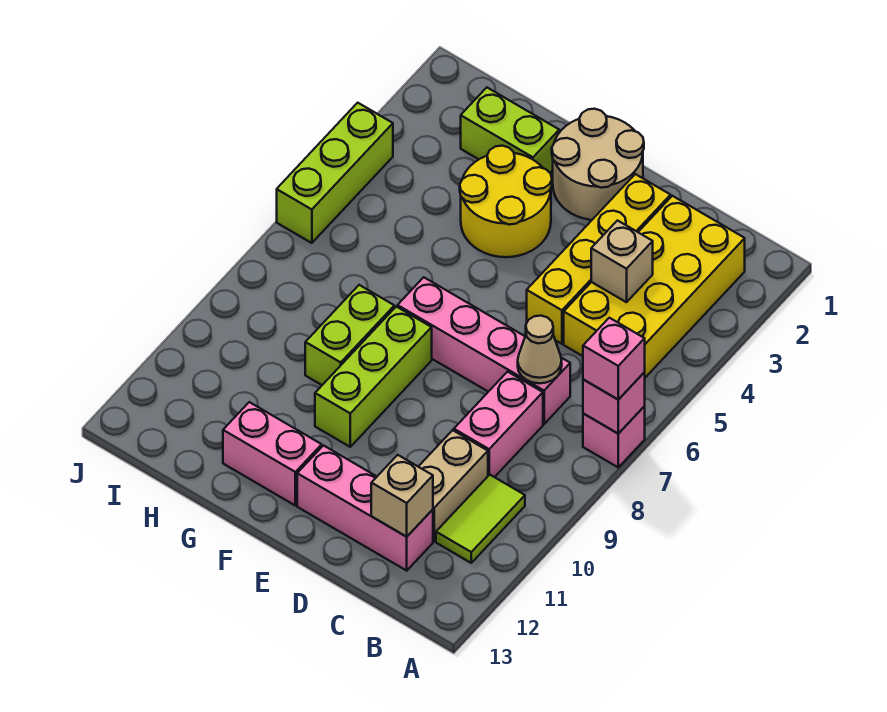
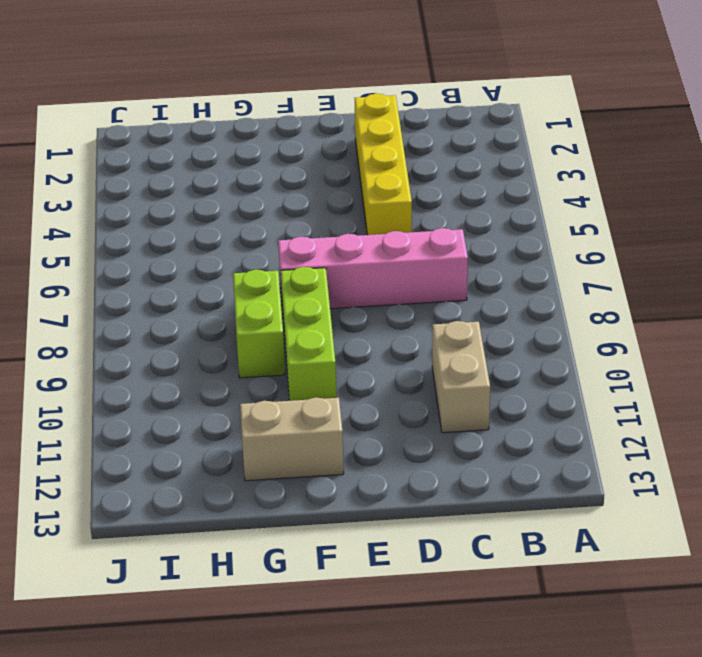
tan 1x2 brick [240,397,344,481] -> pink 1x2 brick [223,402,322,505]
none -> pink 1x1 brick [583,407,645,467]
none -> yellow 2x4 brick [564,196,745,378]
none -> lime 1x2 tile [436,475,525,563]

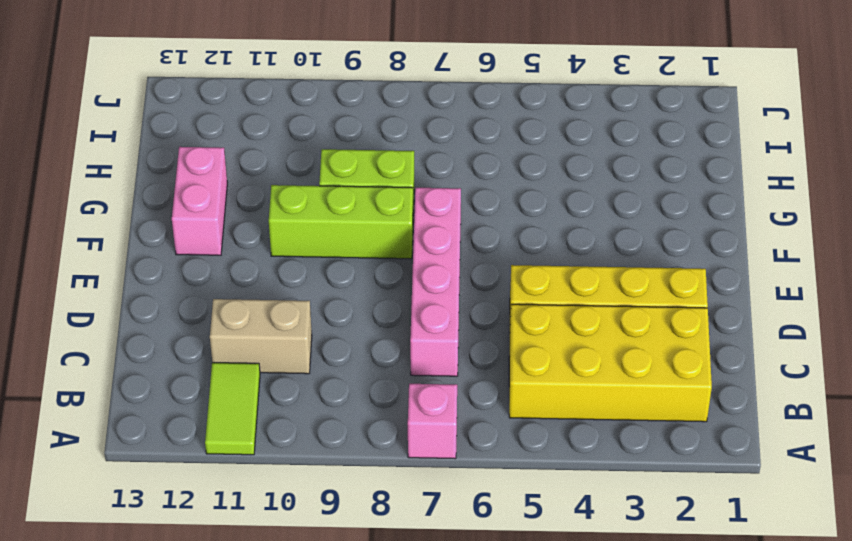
lime 1x2 tile [205,363,260,455] -> lime 1x2 tile turned to [436,475,525,563]
none -> pink 1x2 brick [454,372,543,477]
none -> pink 1x3 brick [297,446,433,571]
none -> tan 2x2 round brick [552,109,644,220]

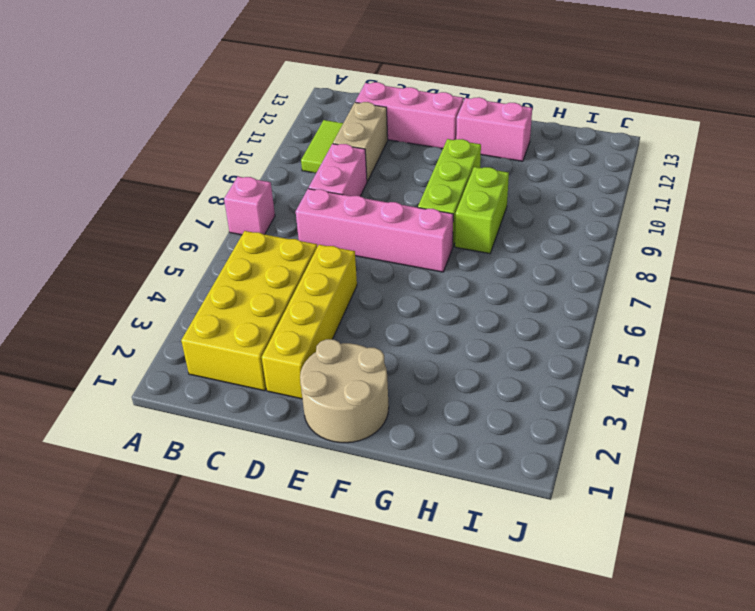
none -> yellow 2x2 round brick [460,146,552,257]
none -> lime 1x2 brick [461,88,559,173]
none -> lime 1x3 brick [277,103,393,243]

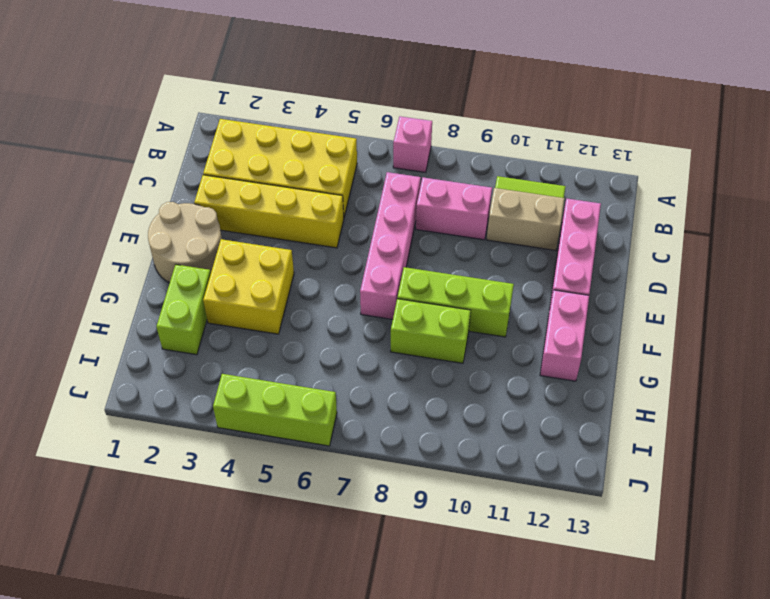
yellow 2x2 brick [203,239,294,334] -> yellow 2x2 round brick [460,146,552,257]
none -> pink 1x1 brick [583,373,645,434]
none -> tan 1x1 brick [591,221,653,302]
none -> tan 1x1 cone [518,316,562,383]

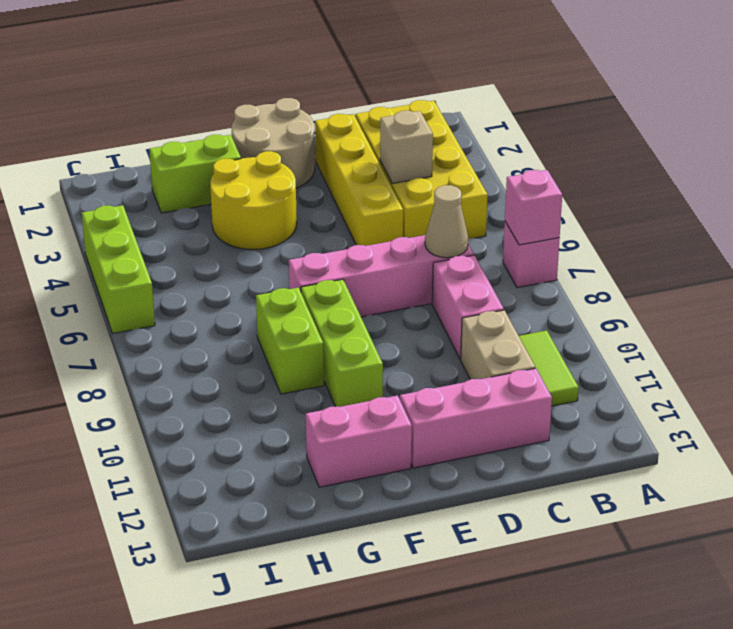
none -> tan 1x1 brick [371,455,433,537]
none -> pink 1x1 brick [583,318,645,400]

